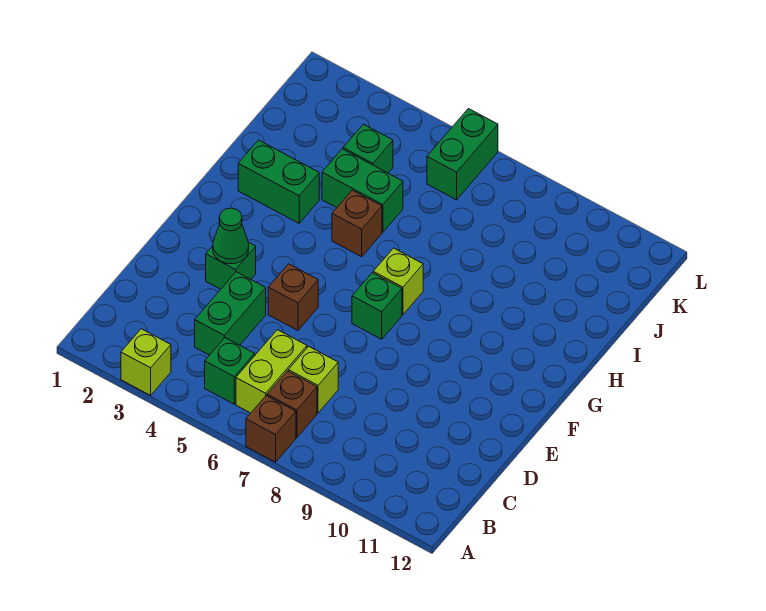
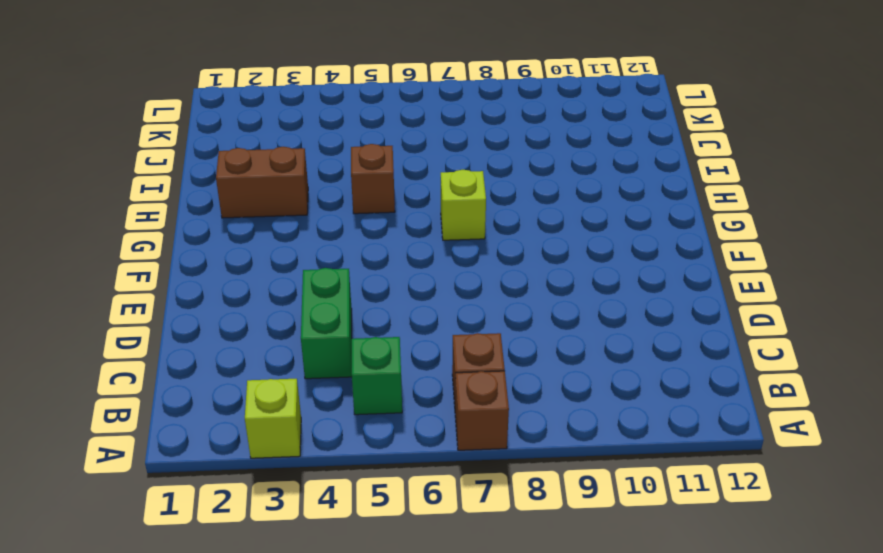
brown 1x2 brick [216,147,308,218] -> green 1x2 brick [238,140,319,223]
none -> lime 1x2 brick [236,330,307,413]
none -> lime 1x1 brick [288,346,338,413]
none -> green 1x1 brick [206,242,256,289]

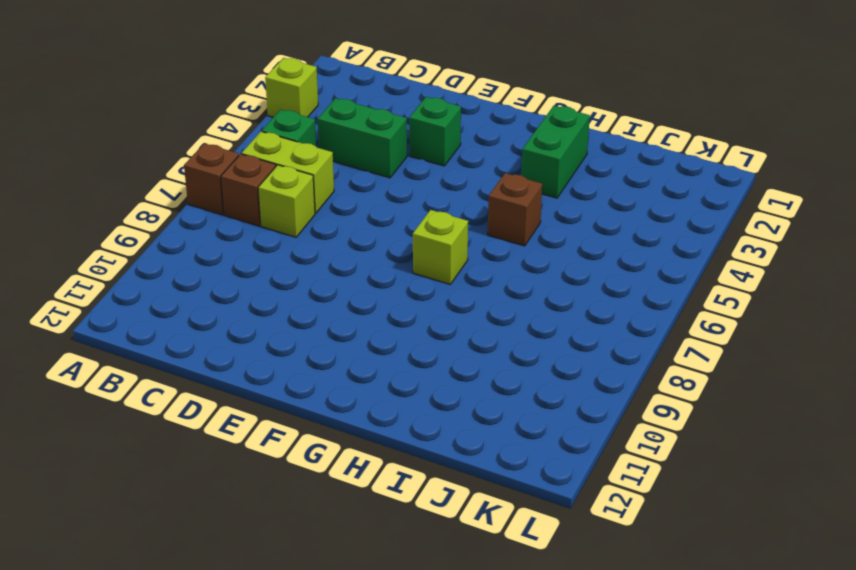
none -> brown 1x1 brick [268,264,318,330]
none -> green 1x1 brick [352,273,402,339]
none -> green 1x2 brick [322,149,403,232]

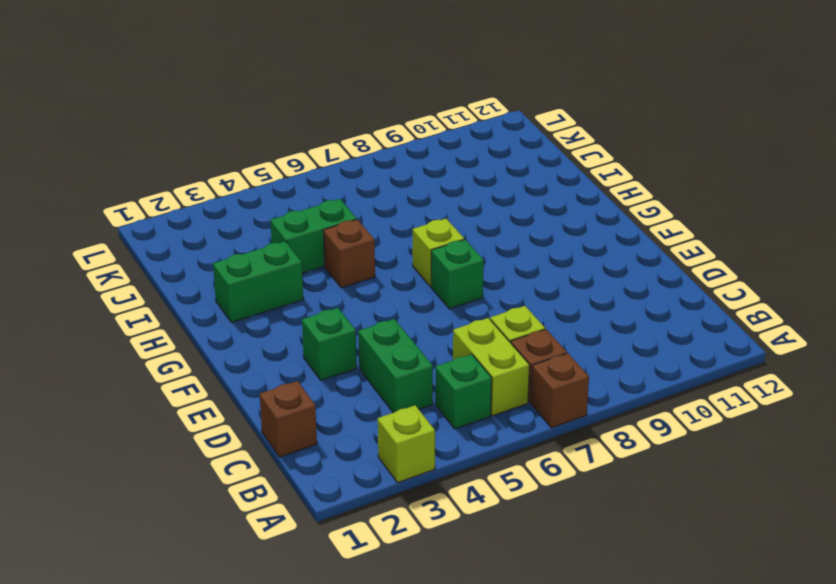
brown 1x1 brick [260,381,317,457] -> brown 1x1 brick moved to [268,264,318,330]
none -> green 1x1 brick [343,124,393,173]
none -> green 1x2 brick [427,109,498,200]
none -> green 1x1 cone [213,208,249,264]

